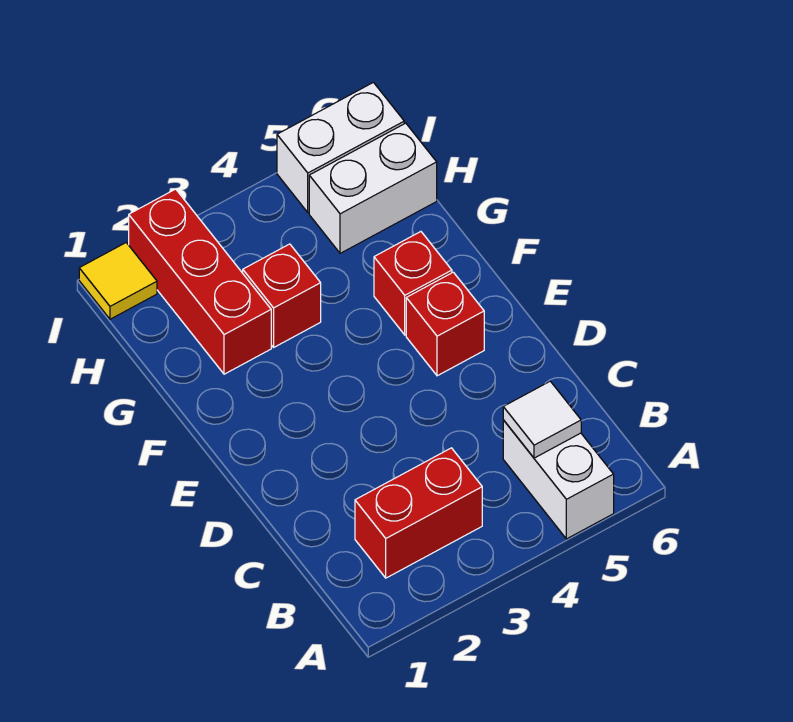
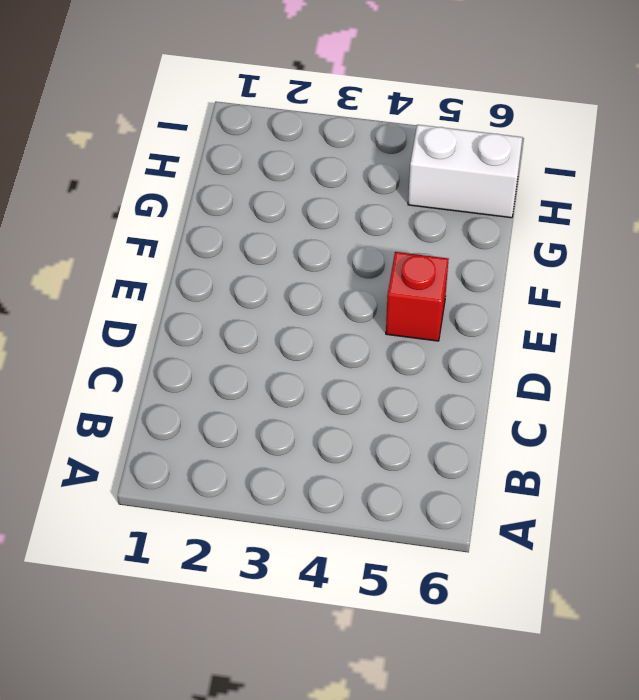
none -> white 1x2 brick [503,420,614,539]
none -> red 1x2 brick [355,448,482,578]

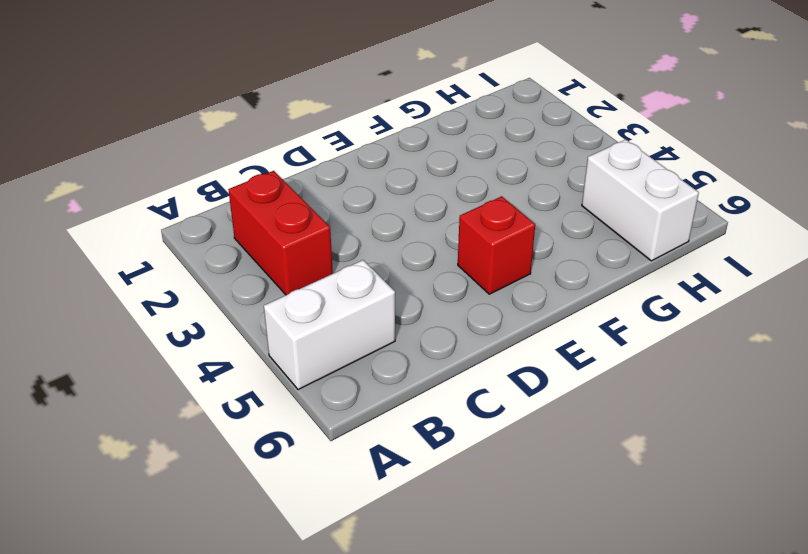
none -> red 1x1 brick [374,232,452,335]
none -> red 1x3 brick [129,189,271,374]

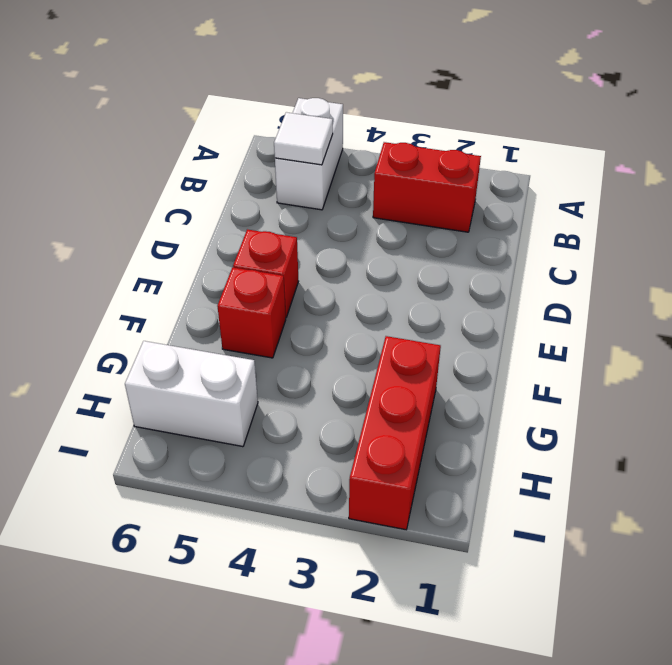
none -> red 1x1 brick [243,244,321,347]
none -> yellow 1x1 tile [79,243,157,319]

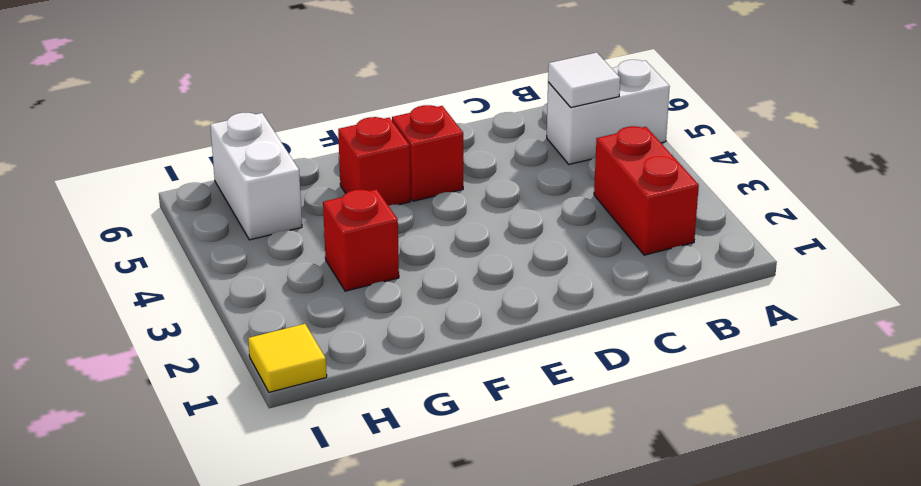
none -> red 1x3 brick [129,189,271,374]
none -> white 1x2 brick [277,82,404,212]

